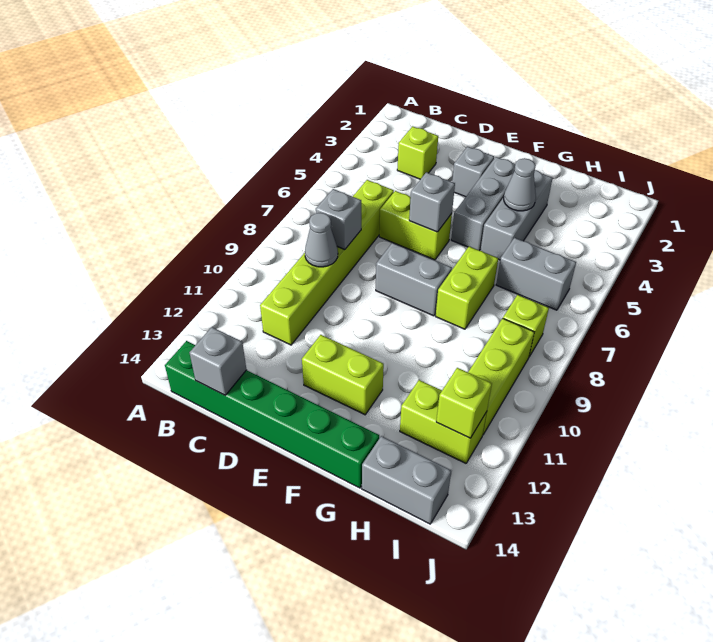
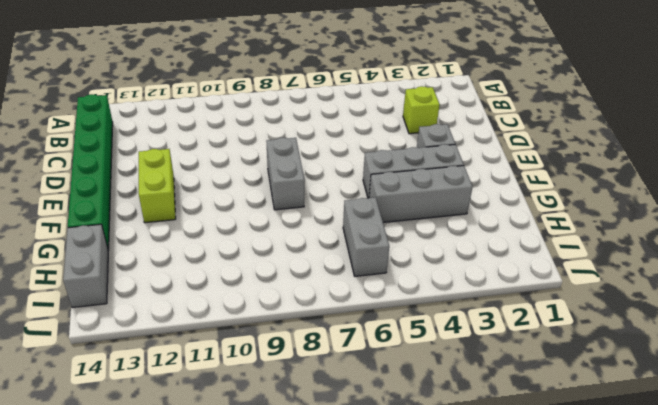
none -> lime 1x6 brick [260,180,394,345]
none -> lime 1x2 brick [379,191,452,260]
none -> lime 1x2 brick [436,247,498,329]

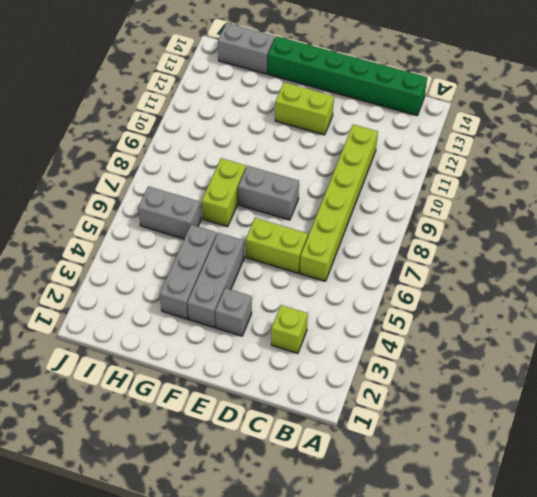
none -> lime 1x2 brick [400,380,487,463]
none -> lime 1x1 brick [503,295,549,357]
none -> lime 1x3 brick [468,318,534,434]

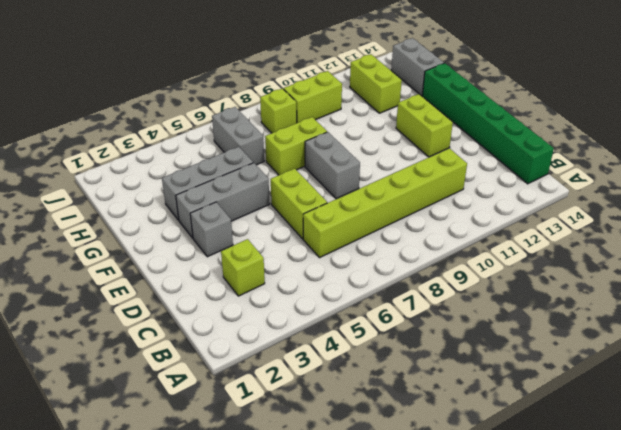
lime 1x2 brick [284,71,342,123] -> lime 1x3 brick [468,318,534,434]
none -> grey 1x1 brick [316,189,361,250]
none -> grey 1x1 cone [305,213,338,267]
none -> grey 1x1 brick [190,327,246,395]

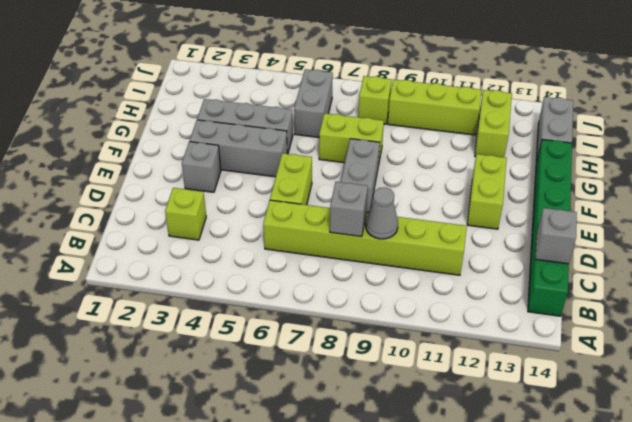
none -> grey 1x1 brick [409,172,455,232]
none -> grey 1x1 cone [504,158,536,211]
none -> lime 1x1 brick [436,368,492,438]

